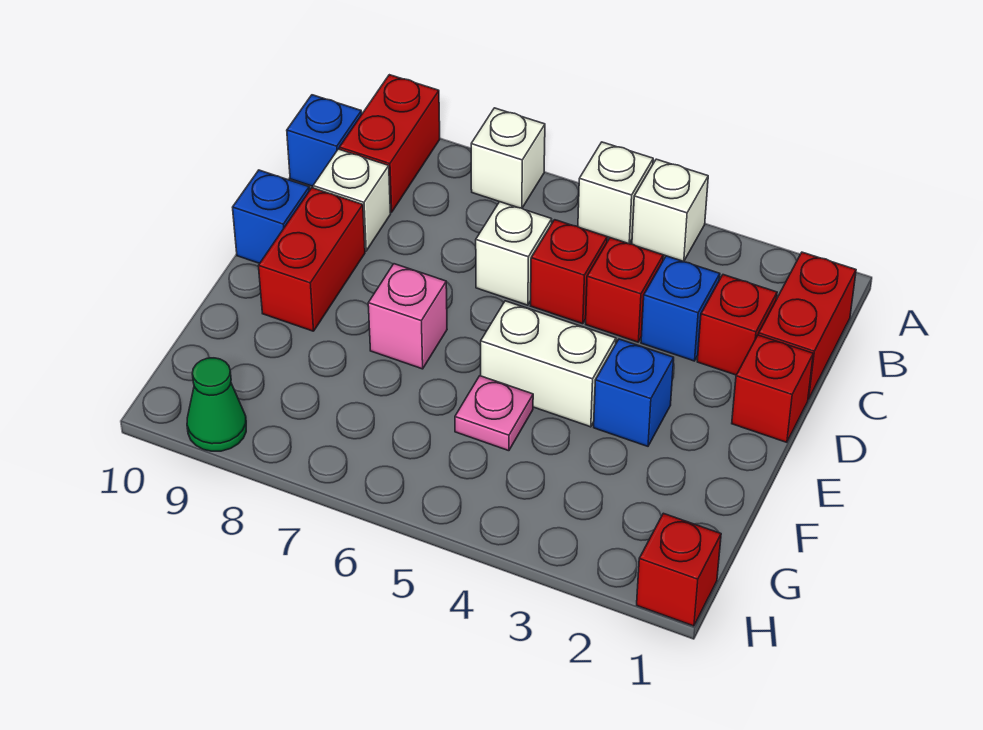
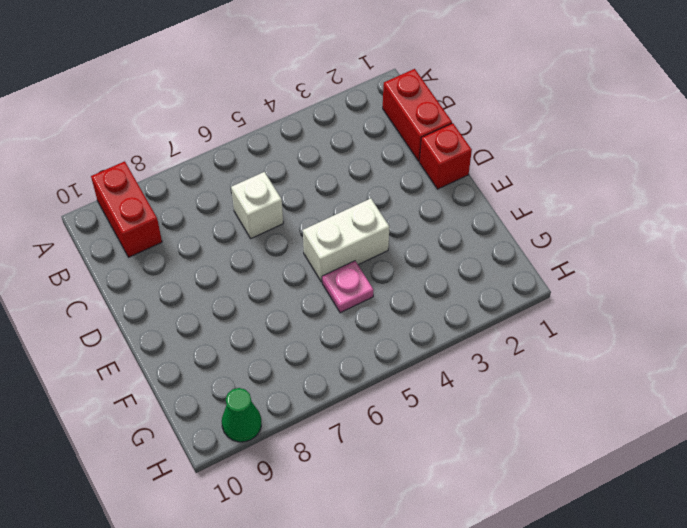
none -> white 1x1 brick [632,159,708,262]
none -> white 1x1 brick [578,142,653,244]
none -> white 1x1 brick [471,108,545,208]

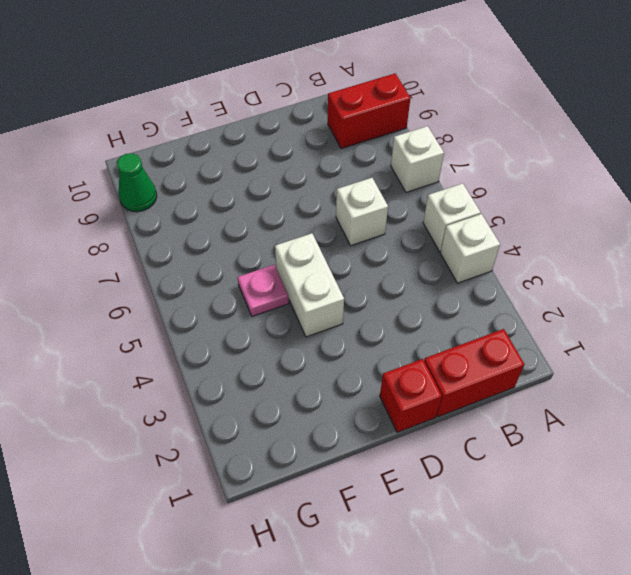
none -> blue 1x1 brick [287,95,362,186]
none -> red 1x1 brick [697,275,777,375]
none -> blue 1x1 brick [641,256,720,361]

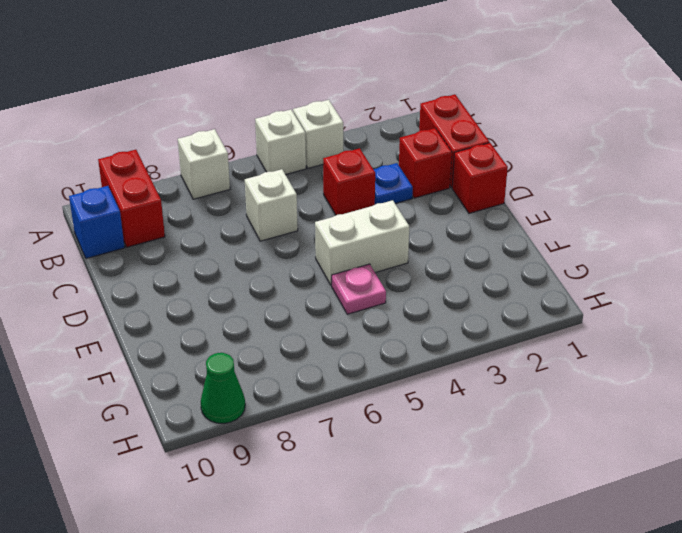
blue 1x1 plate [373,163,413,204] -> blue 1x1 brick [641,256,720,361]
none -> red 1x1 brick [531,220,607,324]
none -> white 1x1 brick [313,149,391,251]
none -> red 1x2 brick [258,188,365,331]

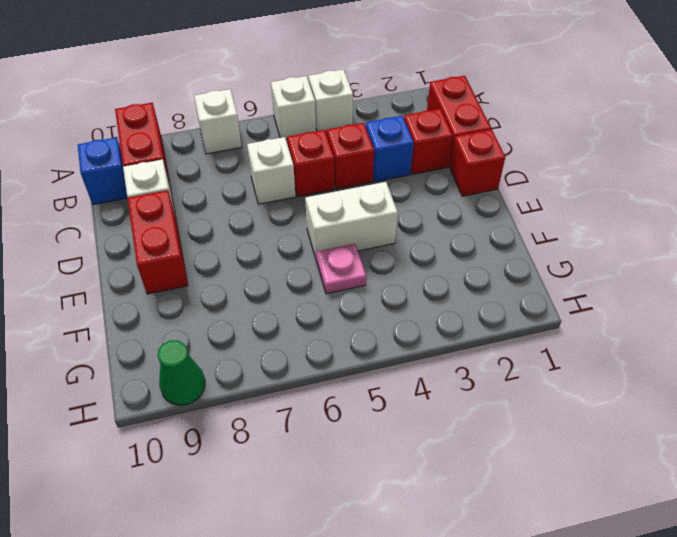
none -> blue 1x1 brick [233,170,309,263]
none -> blue 1x1 brick [594,339,674,446]
none -> pink 1x1 brick [368,264,447,369]

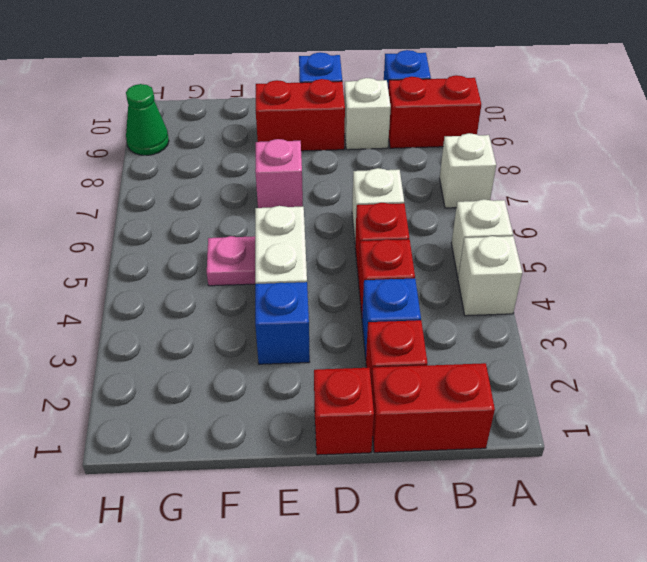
none -> red 1x1 brick [637,513,721,626]

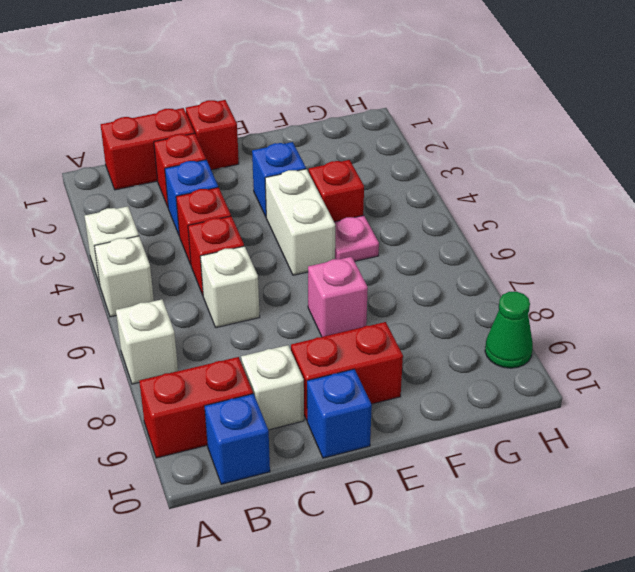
red 1x1 brick [309,160,364,222] -> red 1x1 brick moved to [637,513,721,626]

